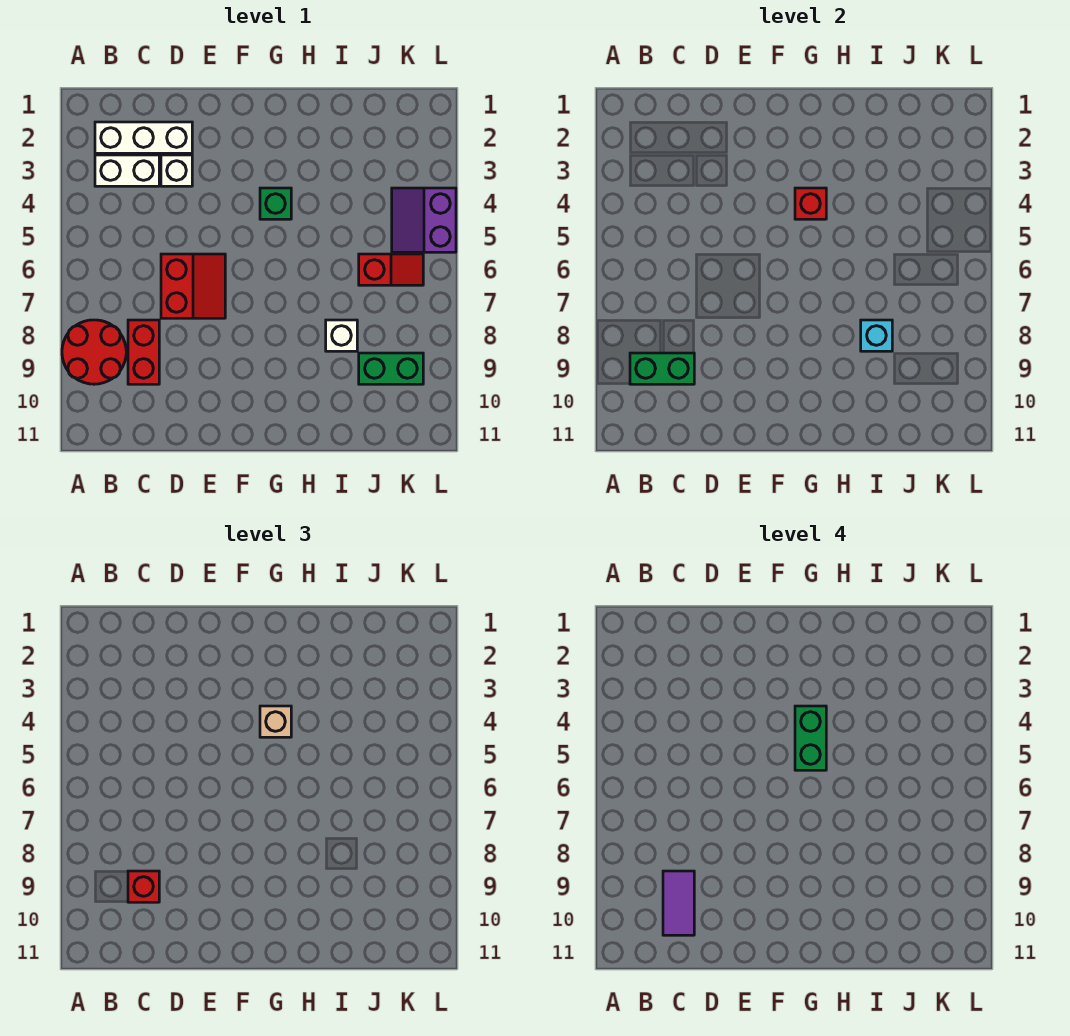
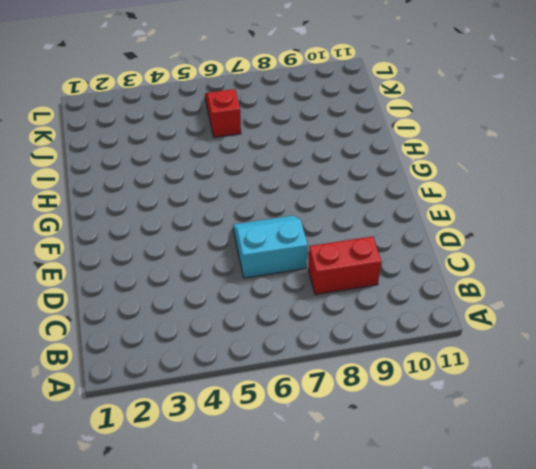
cyan 2x2 slope [233,216,308,278] -> red 2x2 slope [161,254,225,318]
none -> red 2x2 round brick [62,320,126,384]
none -> white 1x3 brick [95,122,192,153]
none -> white 1x2 brick [95,155,159,186]

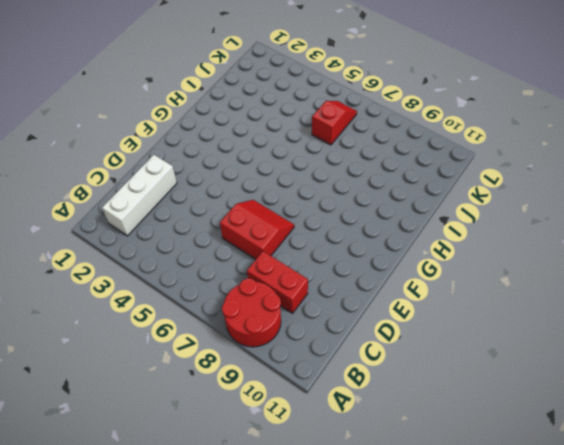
none -> white 1x2 brick [95,155,159,186]
none -> white 1x1 brick [161,155,192,186]
none -> green 1x1 brick [260,188,291,219]

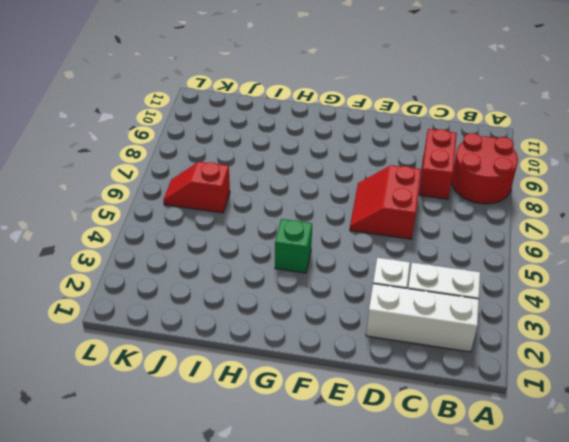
none -> white 1x1 brick [326,320,357,351]
none -> green 1x2 brick [359,353,423,384]
none -> purple 2x2 slope [392,188,456,252]

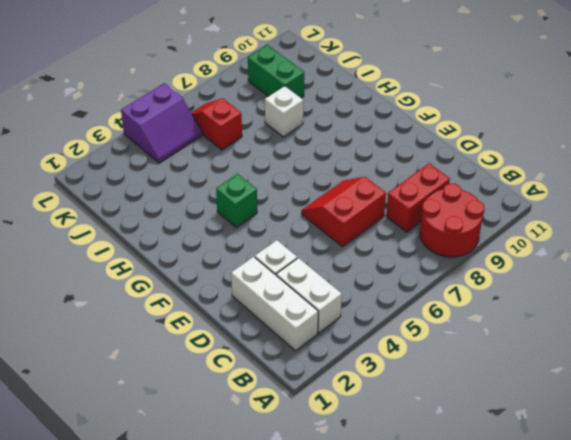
none -> green 1x2 brick [630,353,694,384]
none -> red 1x1 brick [795,188,826,219]
none -> cyan 1x1 brick [861,320,892,351]

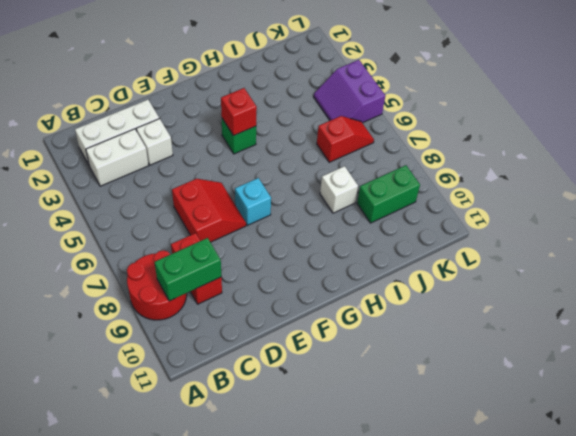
cyan 1x1 brick [235,178,271,225] -> cyan 1x1 brick moved to [861,320,892,351]
none -> red 1x1 brick [128,871,159,902]
none -> tan 1x1 brick [260,706,291,737]
none -> purple 1x2 tile [663,871,694,935]

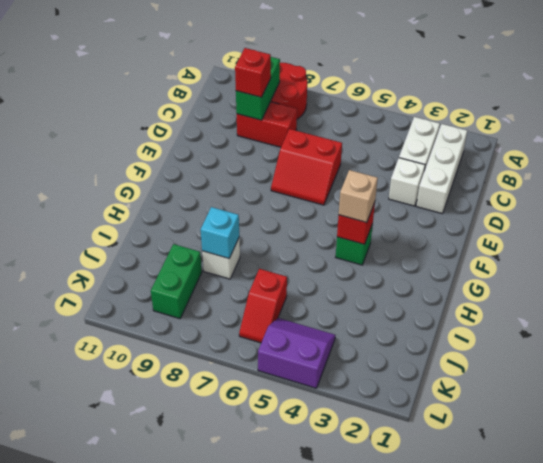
none -> purple 1x2 tile [663,871,694,935]
none -> green 1x2 brick [795,706,826,770]

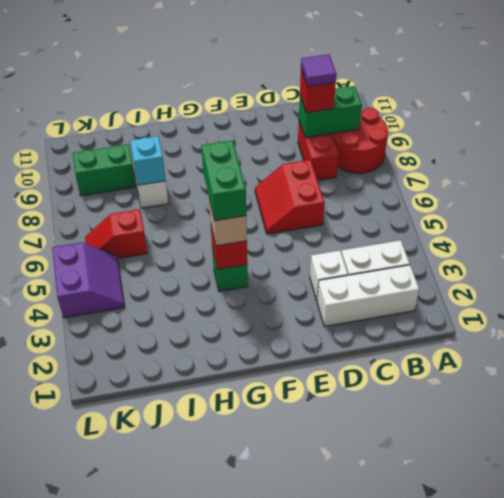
purple 1x1 tile [301,54,336,86] -> purple 1x2 tile [663,871,694,935]

